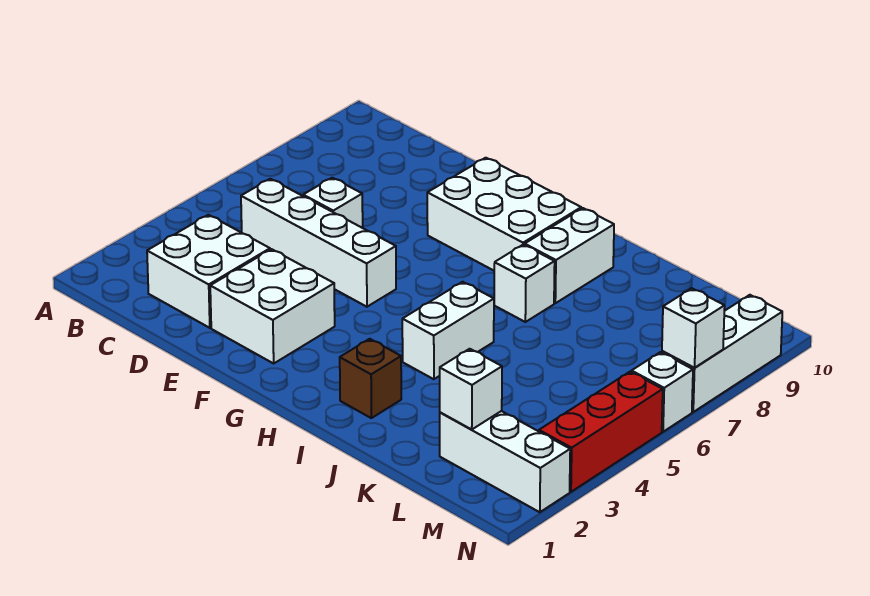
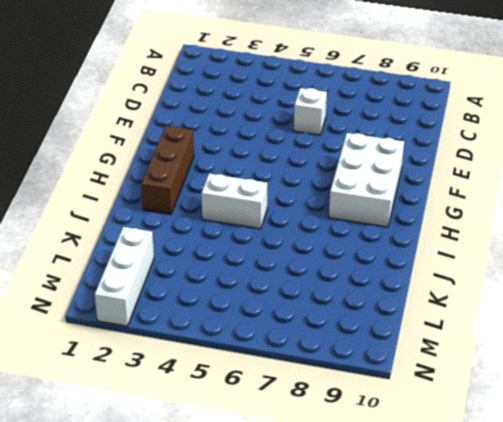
brown 1x3 brick [141,126,194,214] -> brown 1x1 brick [340,339,401,418]
none -> white 2x2 brick [147,215,270,328]
none -> white 1x4 brick [241,179,396,307]
none -> white 2x2 brick [210,249,335,363]

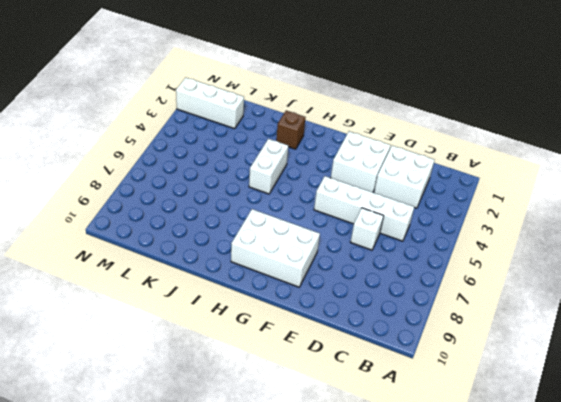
none -> white 1x1 brick [494,245,555,322]
none -> white 1x2 brick [525,208,614,303]
none -> red 1x3 brick [539,372,663,492]

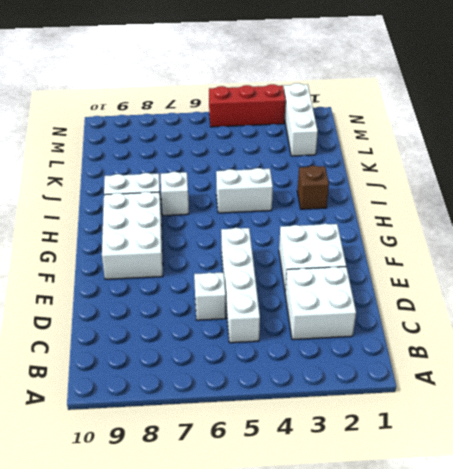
none -> white 1x1 brick [632,352,693,432]
none -> white 1x3 brick [662,295,782,412]
none -> white 1x1 brick [440,349,502,429]

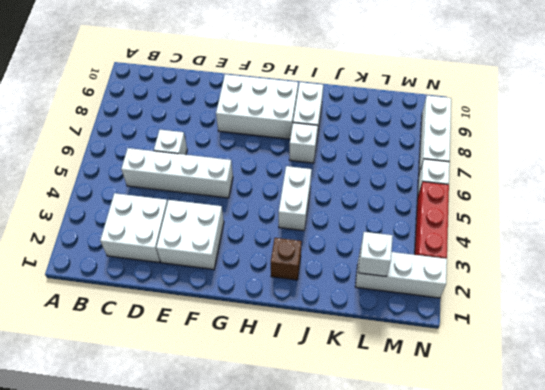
none -> white 1x1 brick [662,288,725,368]

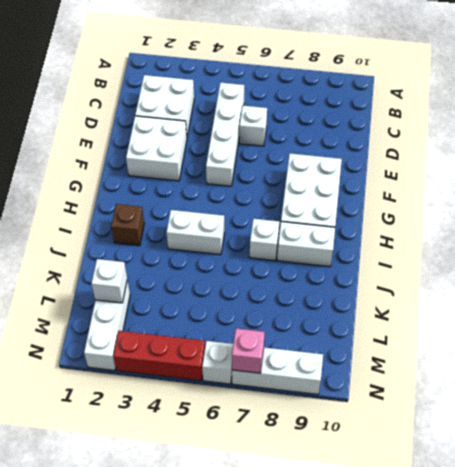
pink 1x1 brick [232,329,264,373] -> white 1x1 brick [662,288,725,368]

